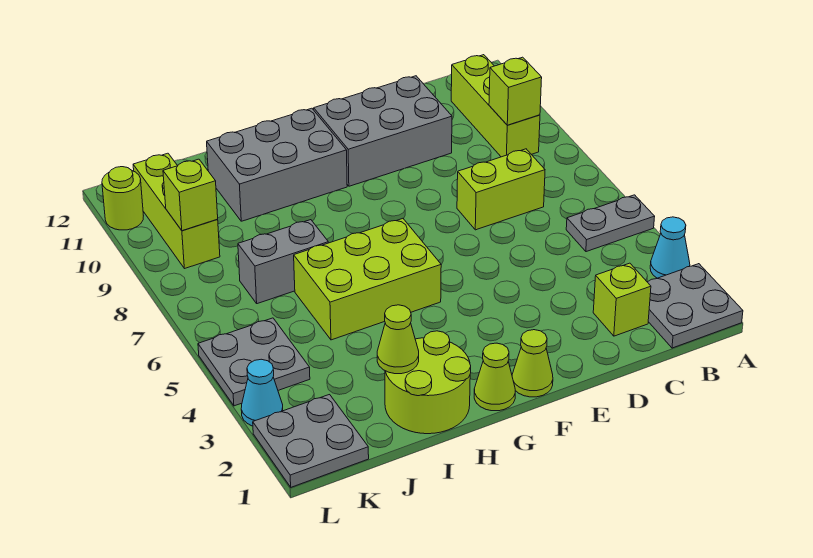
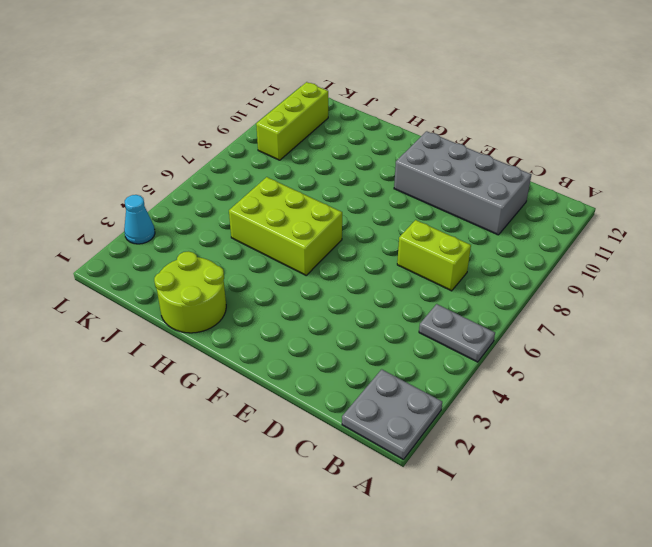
grey 2x4 brick [394,131,531,235] -> grey 2x3 brick [314,76,452,186]
none -> cyan 1x1 cone [650,217,690,278]
none -> lime 1x3 brick [451,55,540,157]
none -> lime 1x1 brick [593,263,651,336]

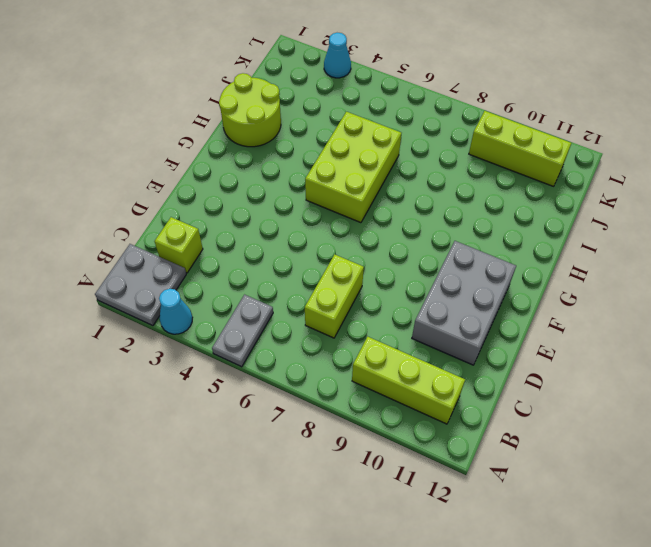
none -> lime 1x1 cone [512,330,553,397]
none -> lime 1x1 cone [474,343,515,411]
none -> grey 2x3 brick [207,108,347,221]

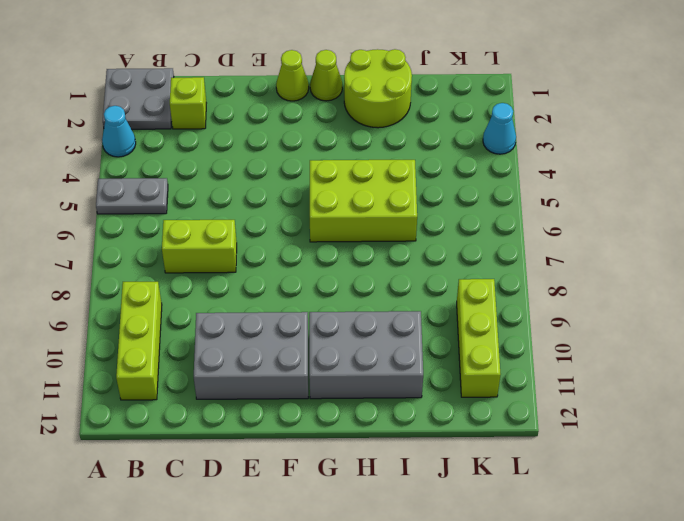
none -> grey 1x2 brick [238,220,328,304]
none -> grey 2x2 plate [253,395,369,487]
none -> grey 2x2 plate [198,318,310,406]

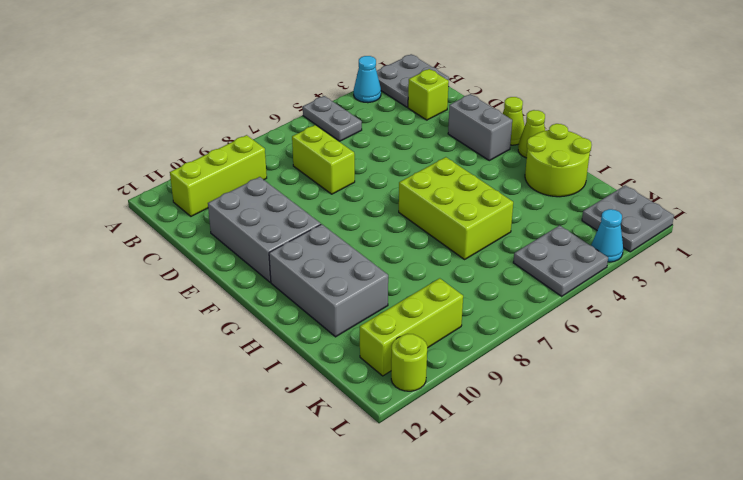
grey 1x2 brick [448,94,512,161] -> grey 1x2 brick moved to [238,220,328,304]
none -> lime 1x1 brick [489,57,542,125]
none -> lime 1x1 cone [377,305,419,374]
none -> lime 1x1 brick [163,159,218,231]

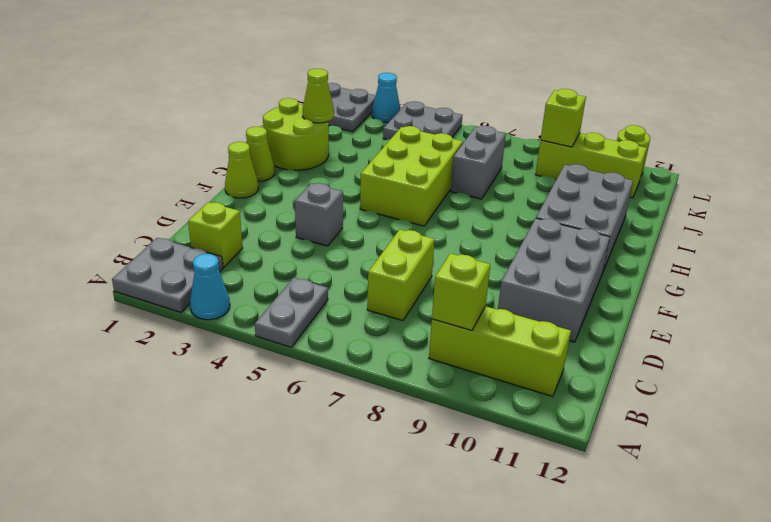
grey 1x1 brick [295,183,343,246] -> none

